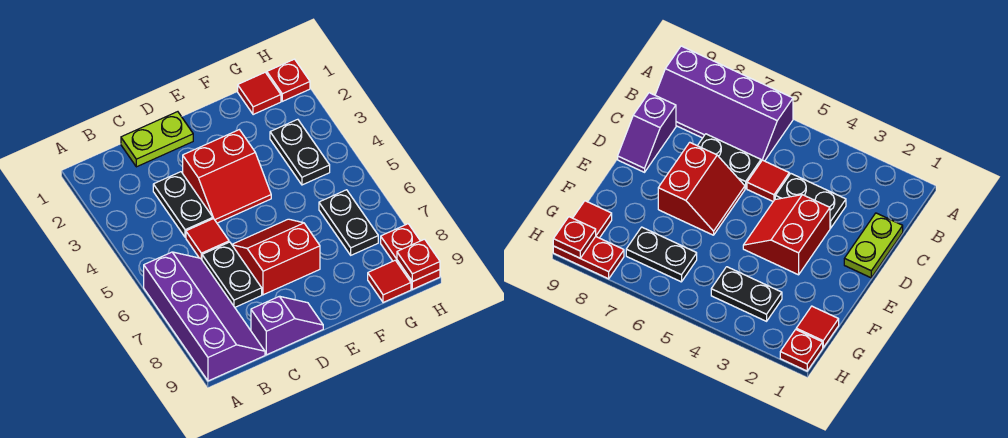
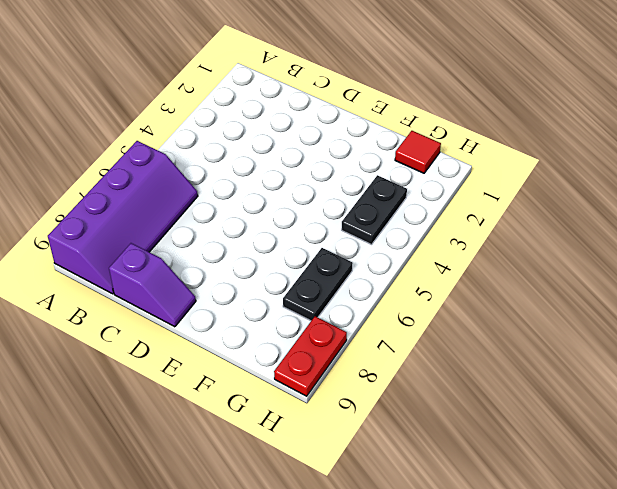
none -> lime 1x2 plate [121,112,193,167]
none -> black 1x2 plate [153,172,213,237]
none -> red 1x1 tile [186,219,229,260]

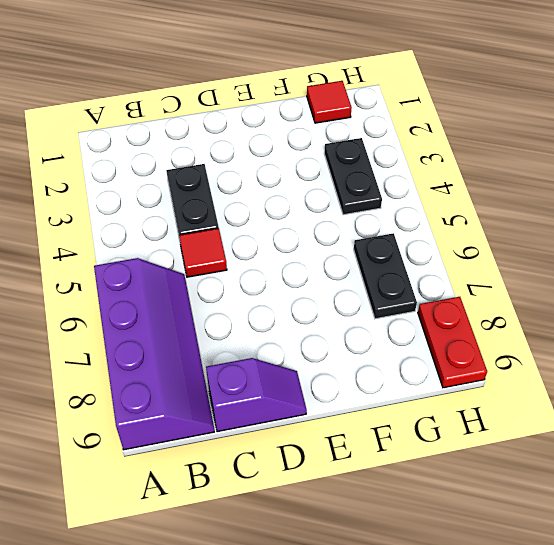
none -> lime 1x2 plate [121,112,193,167]
none -> black 1x2 plate [202,242,262,307]
none -> red 2x2 slope [183,130,271,223]

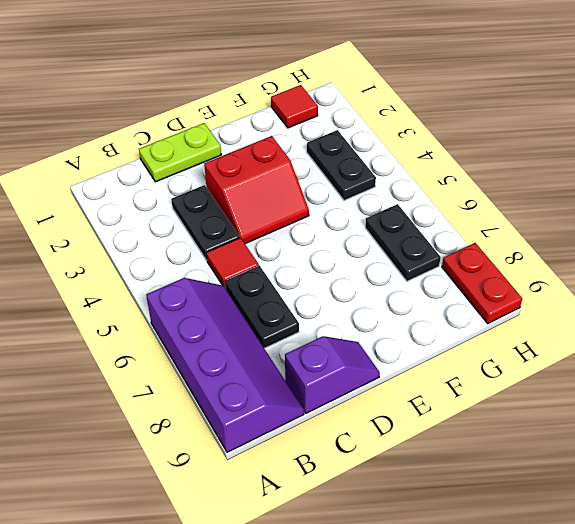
none -> red 2x2 slope [232,219,320,295]
none -> red 1x1 tile [368,260,411,303]
none -> red 1x1 plate [267,59,310,101]

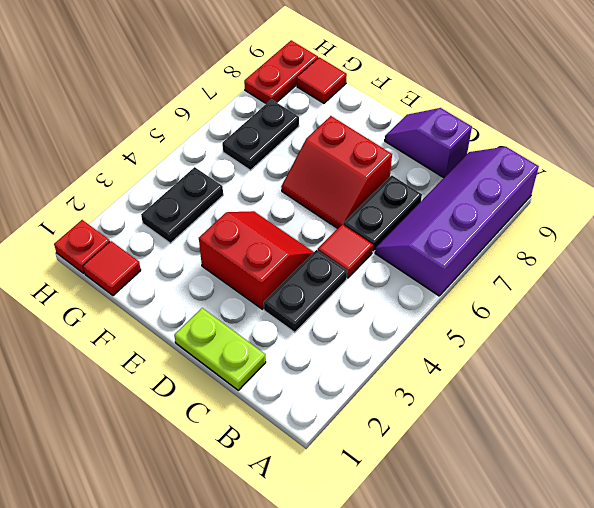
none -> red 1x1 plate [397,239,440,282]

